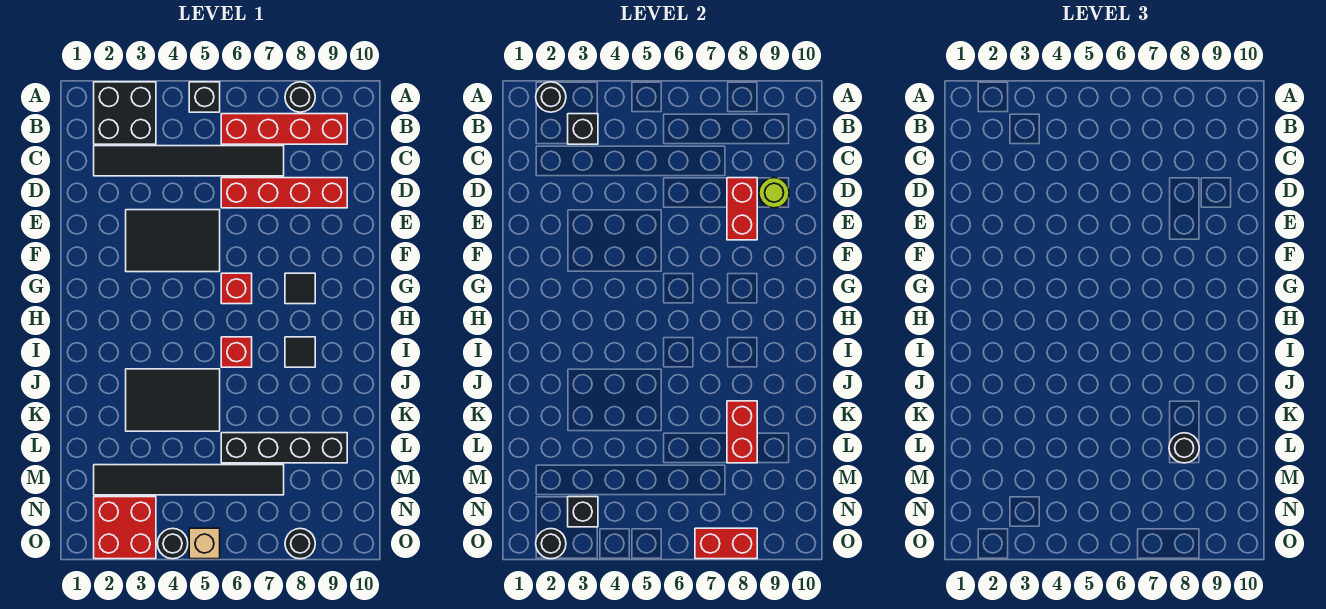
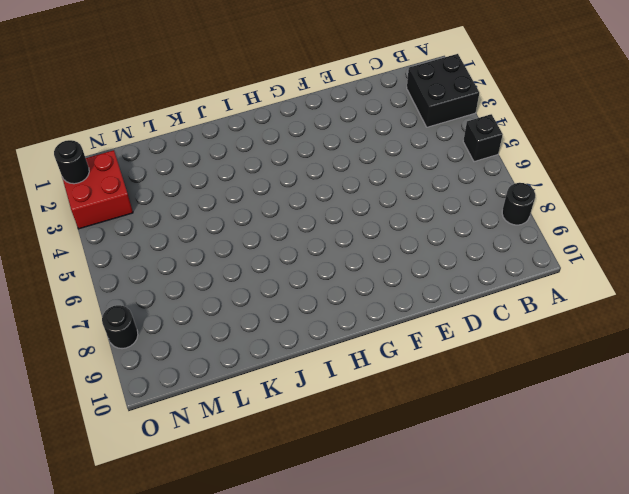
none -> red 1x4 brick [221,114,347,144]
none -> black 1x6 tile [94,146,284,176]
none -> red 1x4 brick [221,178,347,208]

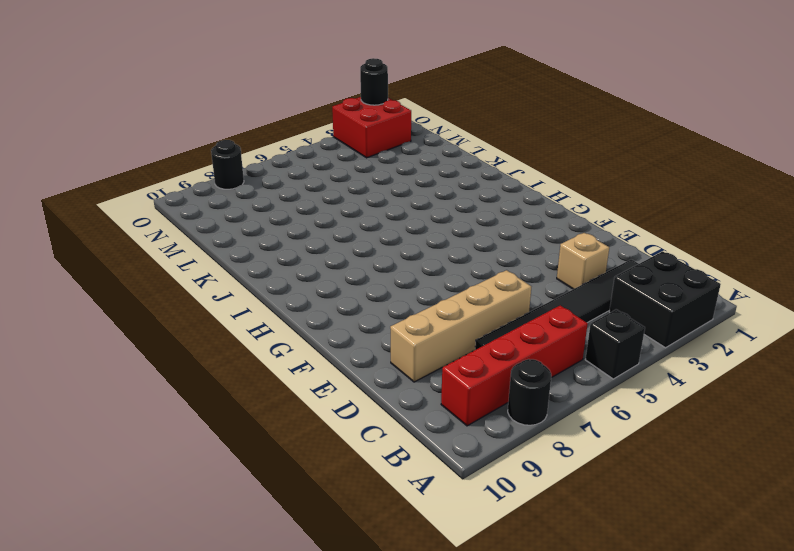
tan 1x1 brick [557,233,609,289] -> tan 1x1 brick moved to [189,528,220,559]
tan 1x4 brick [390,270,531,382] -> red 1x4 brick [221,178,347,208]
none -> black 2x3 tile [126,210,220,272]
none -> red 1x1 brick [221,273,252,304]
none -> black 1x1 tile [285,273,315,304]

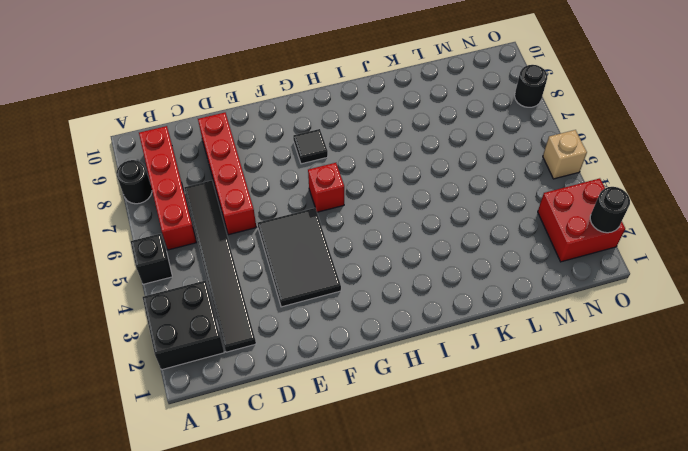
none -> red 1x1 brick [221,337,252,367]
none -> black 1x1 tile [285,337,315,367]
none -> black 2x3 tile [126,369,220,431]

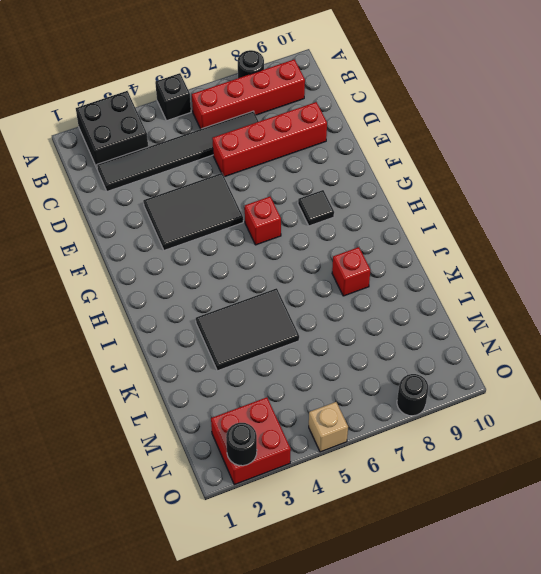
red 1x1 brick [332,247,370,296] -> red 1x1 brick moved to [221,337,252,367]
none -> black 1x1 tile [285,337,315,367]
none -> black 1x4 brick [221,433,347,463]
none -> black 1x6 tile [94,465,284,495]

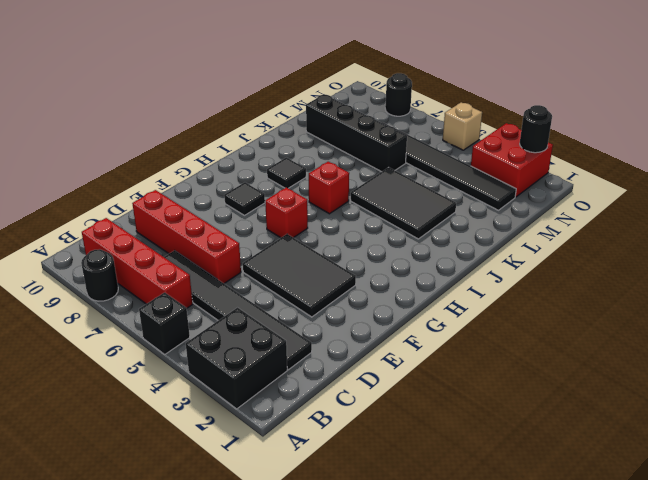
none -> black 1x1 round brick [157,528,188,559]
none -> black 1x1 round brick [536,82,566,112]
none -> black 1x1 brick [568,114,598,144]

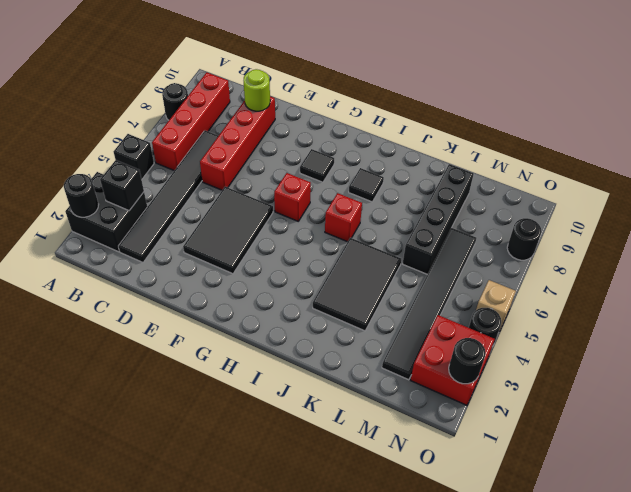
none -> red 1x2 brick [727,178,757,240]
none -> red 1x2 brick [727,401,757,463]
none -> black 1x1 brick [568,497,598,527]

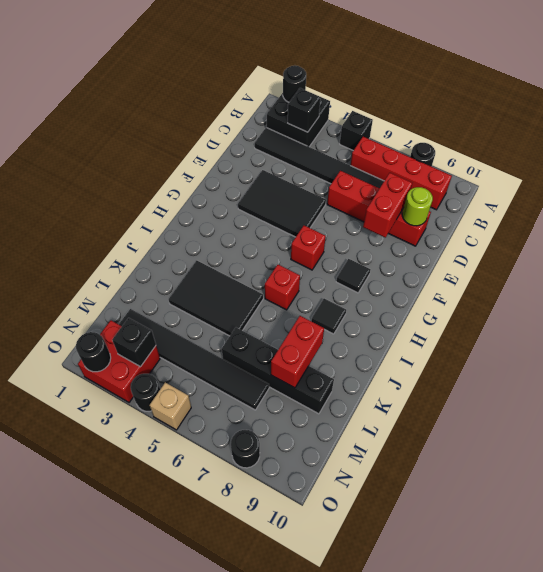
none -> red 1x2 brick [695,528,757,559]
none -> black 1x1 round brick [1169,433,1199,463]

